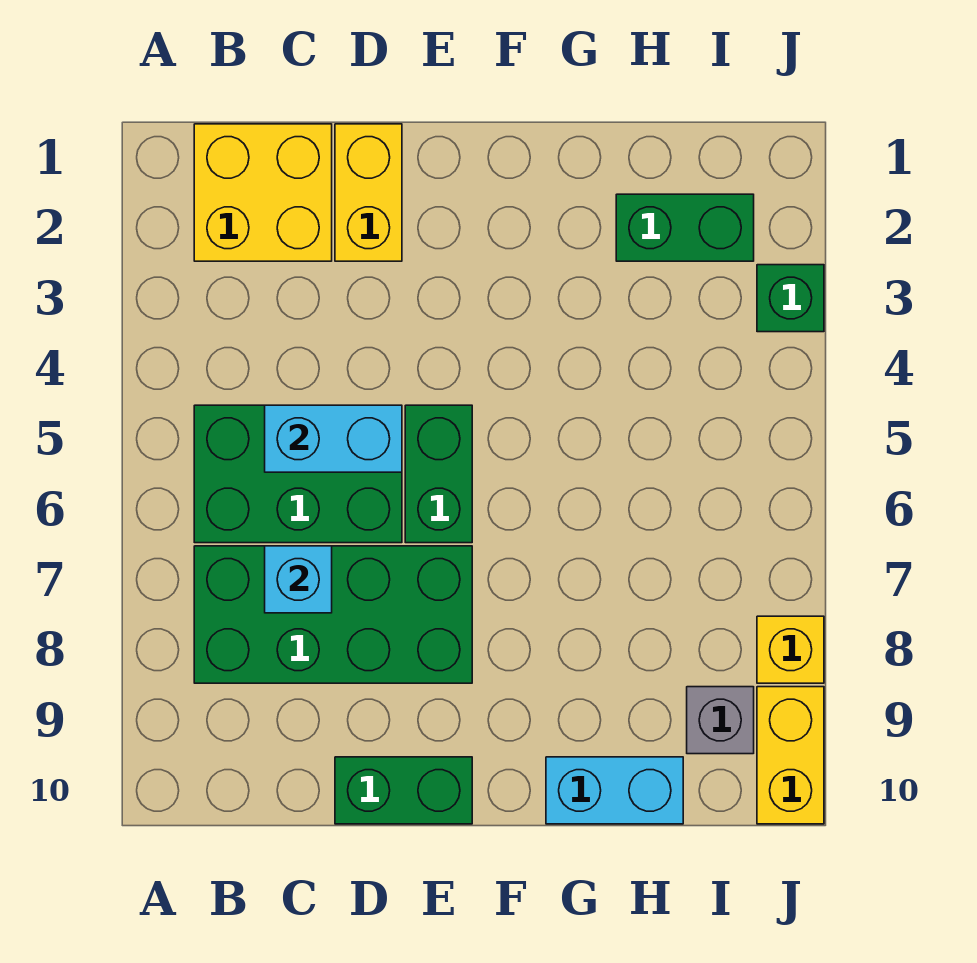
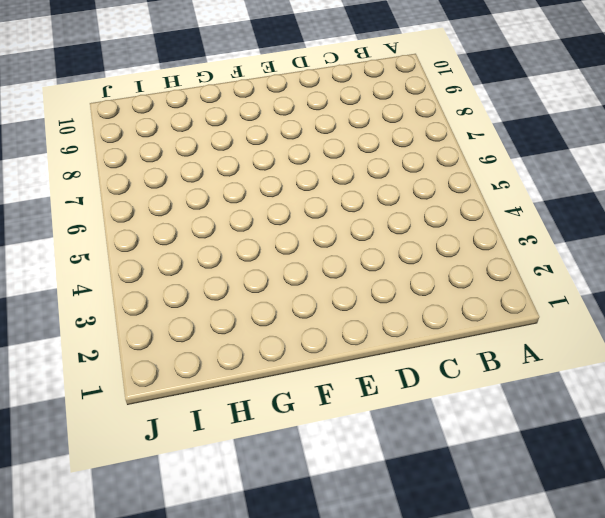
none -> yellow 2x2 brick [194,124,332,261]
none -> green 2x3 brick [194,405,402,543]
none -> green 2x4 brick [194,546,472,683]

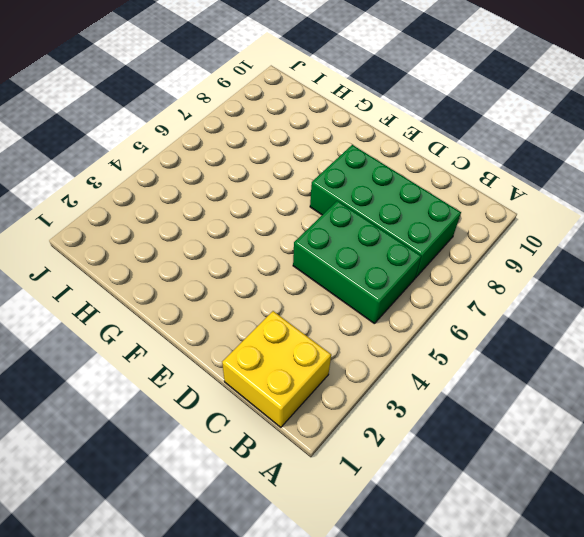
none -> yellow 1x2 brick [335,124,402,261]
none -> green 1x2 brick [335,757,472,824]
none -> green 1x2 brick [405,405,472,543]

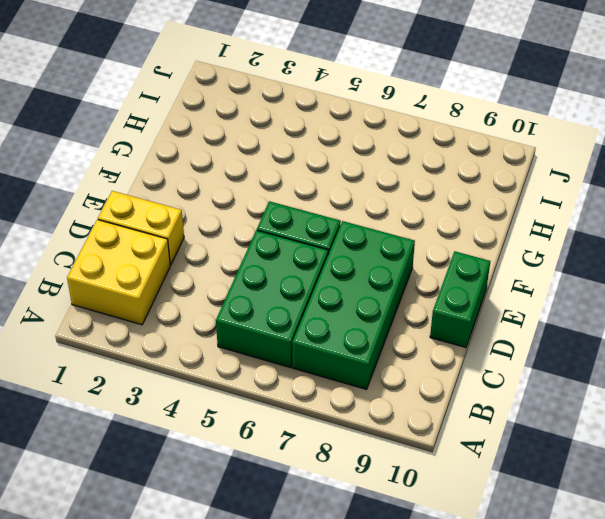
none -> cyan 1x2 brick [546,757,683,824]
none -> green 1x2 brick [616,194,754,261]
none -> grey 1x1 brick [687,687,754,754]

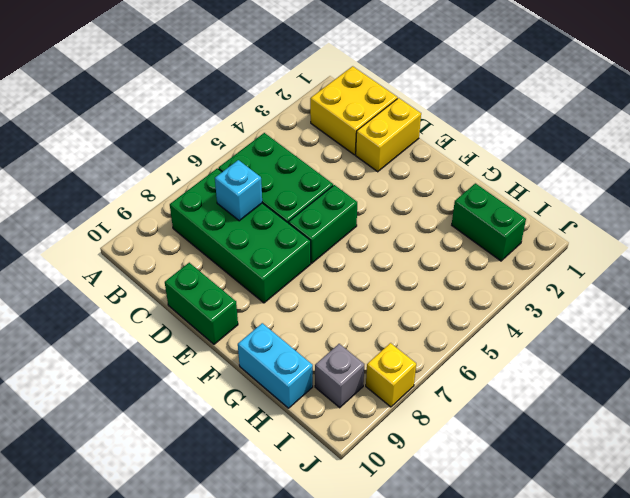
none -> green 1x1 brick [757,265,824,332]
none -> yellow 1x2 brick [757,687,824,824]
none -> cyan 1x2 brick [265,405,402,472]

